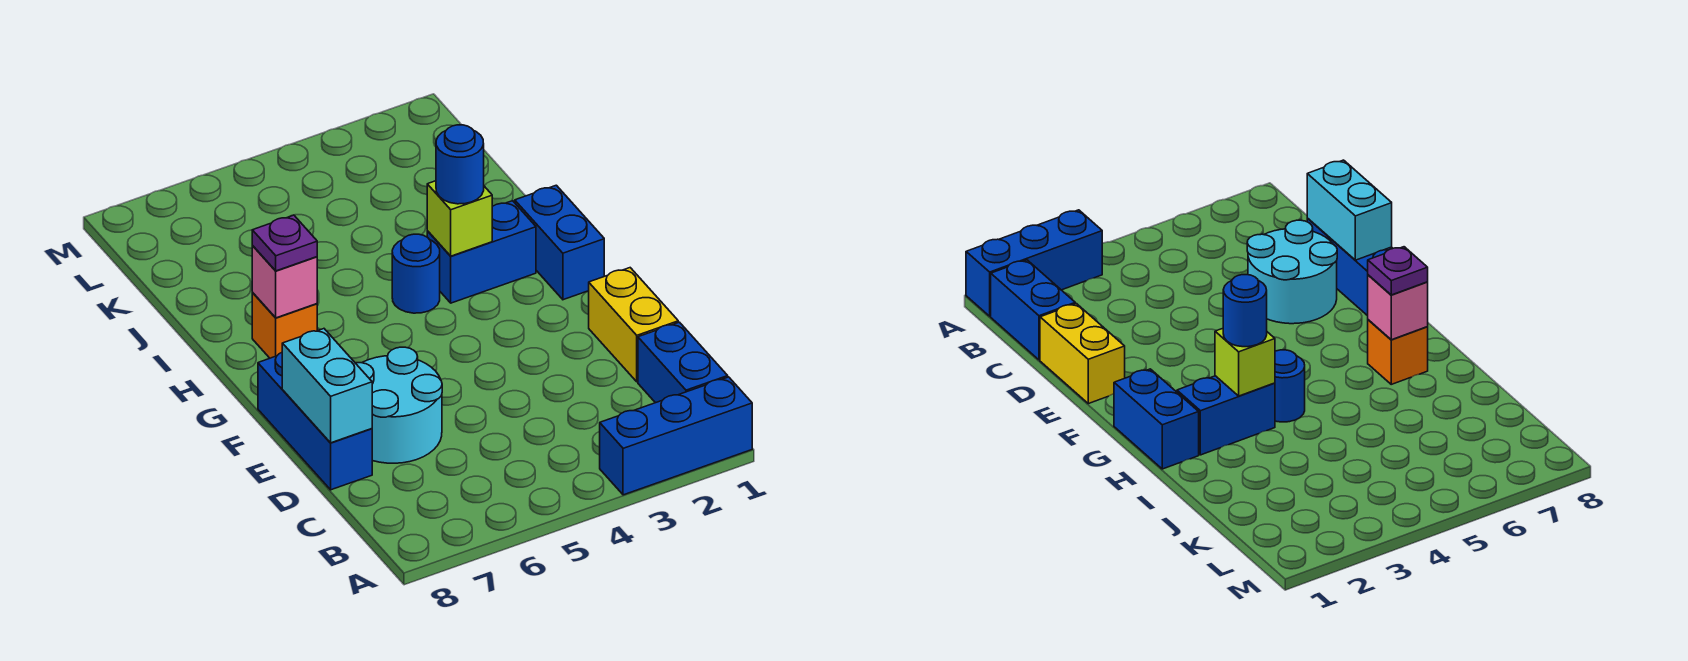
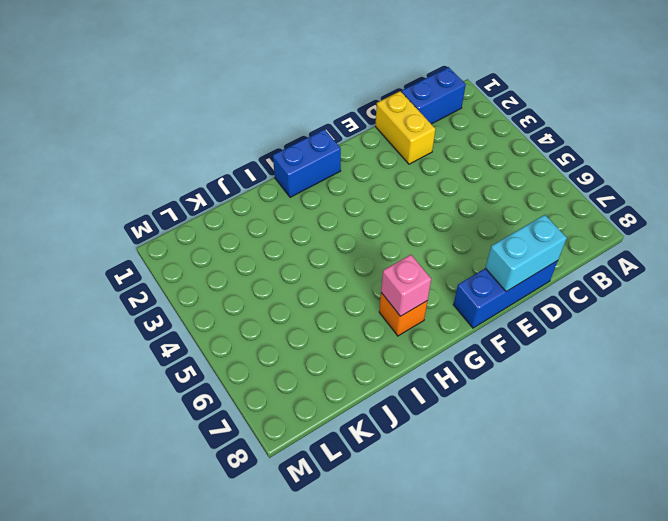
yellow 1x2 brick [375,91,435,164] -> yellow 1x2 brick turned to [589,268,678,382]
none -> blue 1x3 brick [600,377,752,495]
none -> cyan 2x2 round brick [356,347,442,463]
none -> blue 1x2 brick [427,201,536,303]

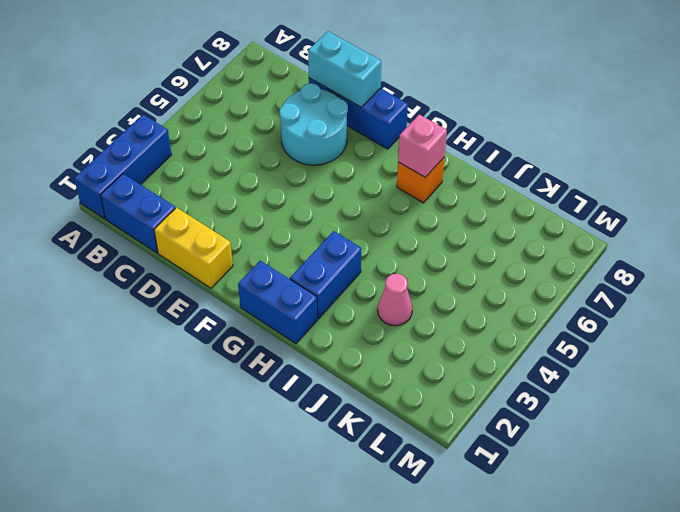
pink 1x1 cone [378,274,412,326] -> none
none -> blue 1x1 round brick [392,234,440,313]
none -> lime 1x1 brick [427,181,492,256]
none -> blue 1x1 round brick [436,125,484,204]

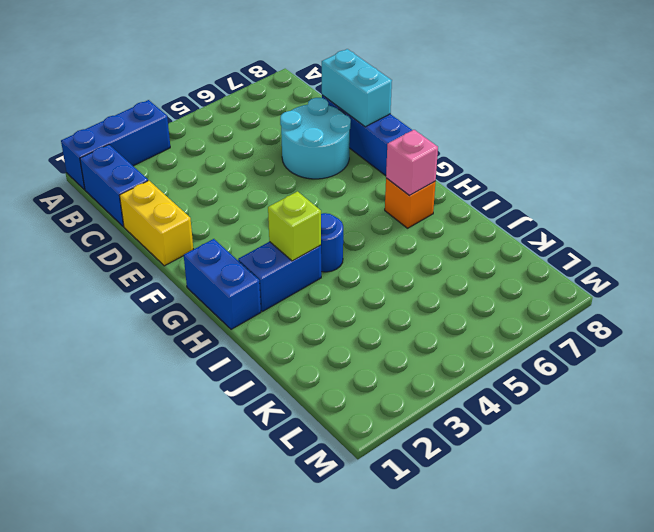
none -> blue 1x1 round brick [436,125,484,204]
none -> purple 1x1 plate [252,215,317,271]

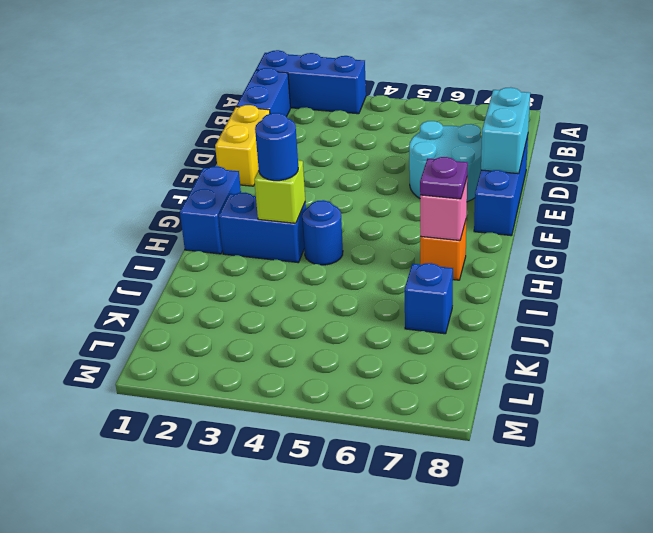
blue 1x1 brick [405,263,453,334] -> none

